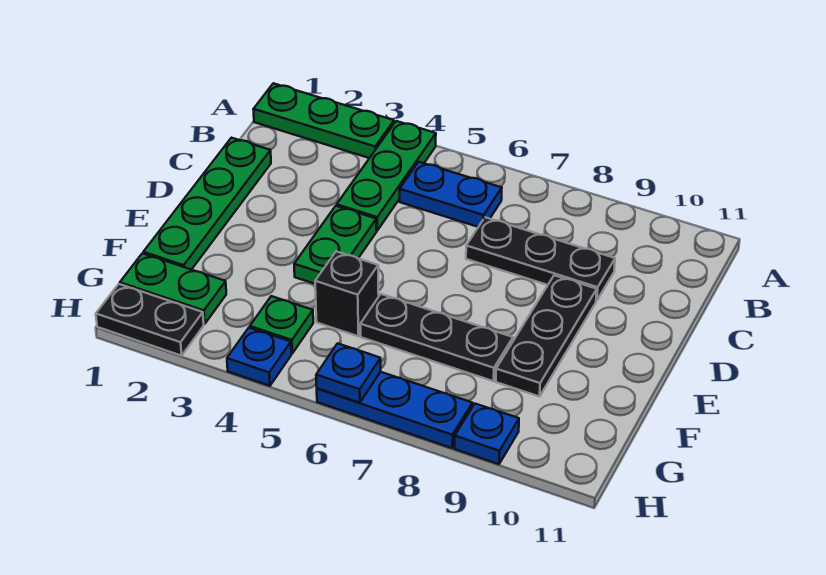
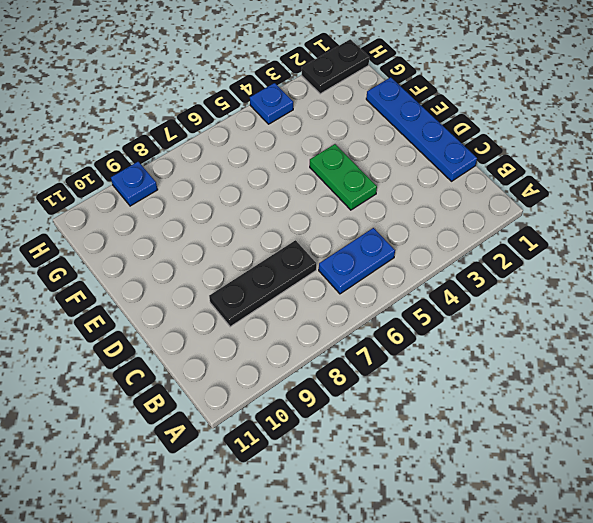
blue 1x4 plate [366,77,477,181] -> green 1x4 plate [143,138,271,270]
none -> green 1x3 plate [253,83,394,158]
none -> green 1x3 plate [337,121,436,231]
none -> black 1x3 plate [496,275,597,397]

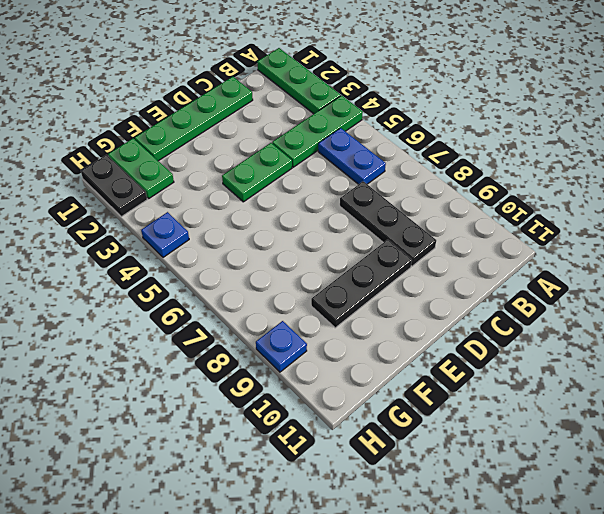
none -> black 1x1 brick [315,251,379,336]
none -> black 1x3 plate [360,294,513,381]
none -> green 1x1 plate [250,296,313,353]

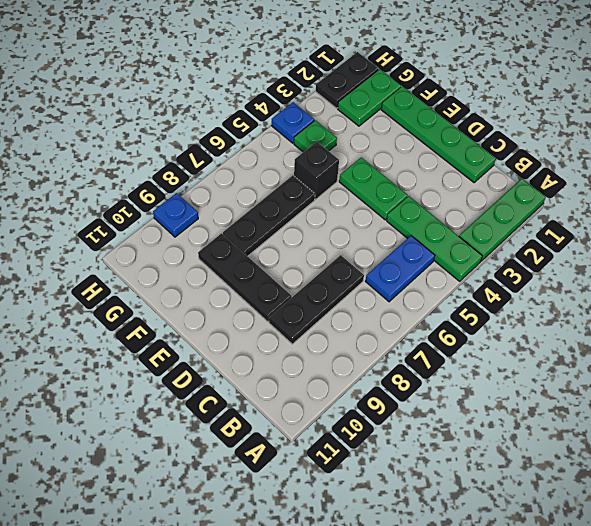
none -> blue 1x3 plate [317,372,473,448]
none -> blue 1x1 plate [316,343,381,403]

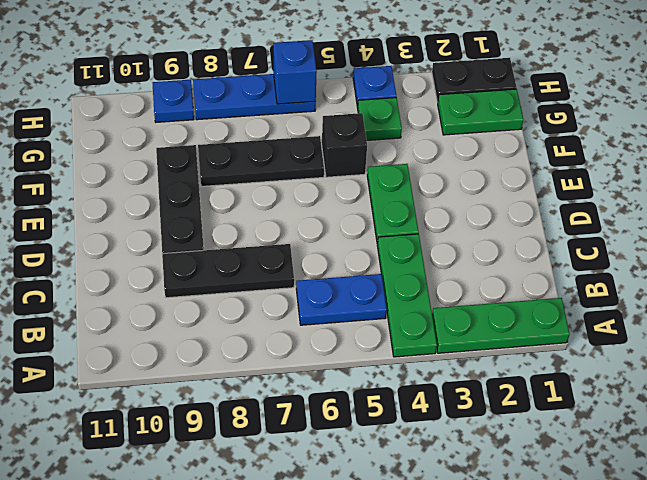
blue 1x1 brick [273,40,317,104] -> blue 1x1 plate [316,343,381,403]
none -> green 1x4 plate [143,138,271,270]

